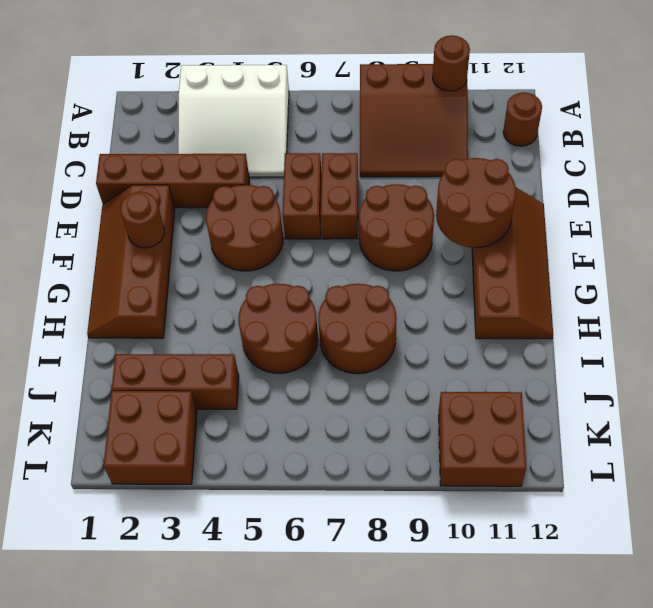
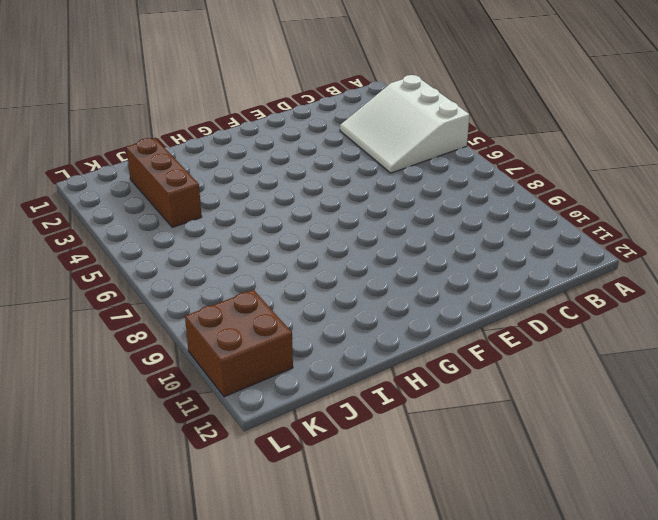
none -> brown 3x3 slope [360,64,468,177]
none -> brown 1x1 round brick [503,92,542,146]
none -> brown 1x4 brick [96,154,249,208]

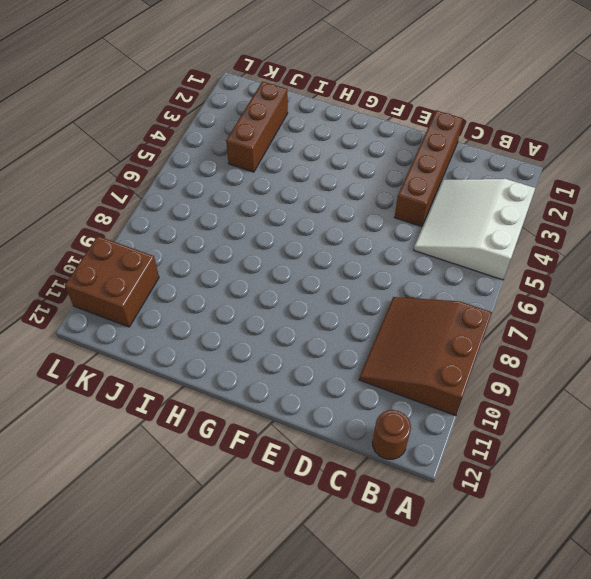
none -> brown 1x2 brick [282,153,322,239]
none -> brown 1x2 brick [321,153,358,239]
none -> brown 2x4 slope [87,185,175,338]

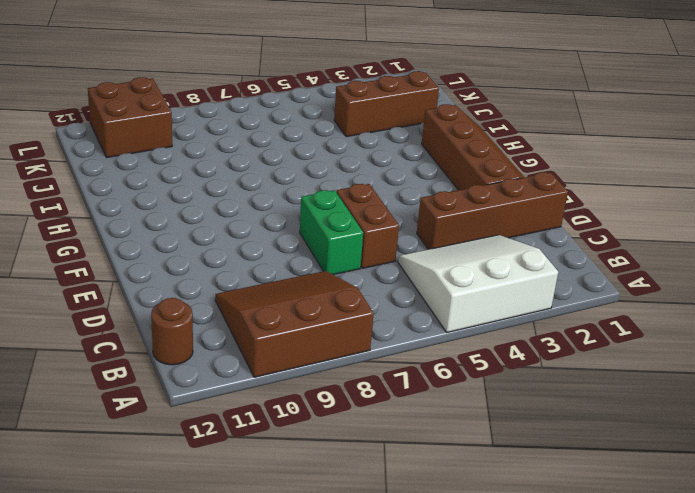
green 1x2 brick [300,190,363,275] -> brown 1x2 brick [321,153,358,239]
none -> brown 2x2 round brick [206,185,283,271]
none -> brown 2x2 round brick [359,184,434,271]
none -> brown 2x4 slope [472,188,553,339]

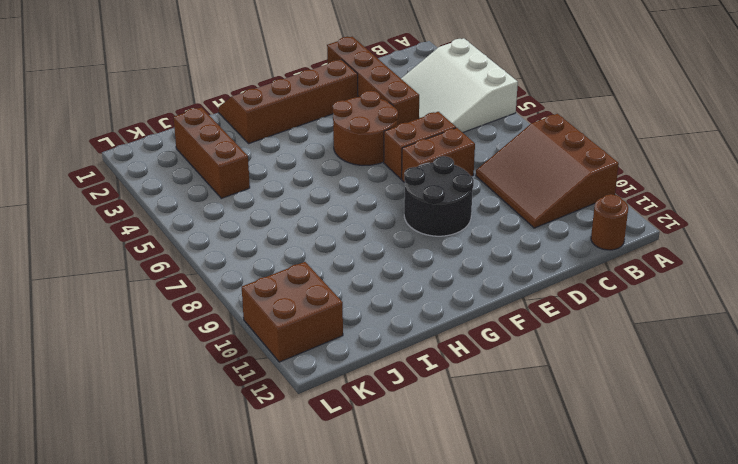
black 2x2 round brick [404,156,474,236] -> brown 2x2 round brick [359,184,434,271]
none -> brown 2x4 slope [472,188,553,339]
none -> brown 2x2 round brick [238,284,318,373]
none -> brown 2x2 round brick [318,284,397,374]

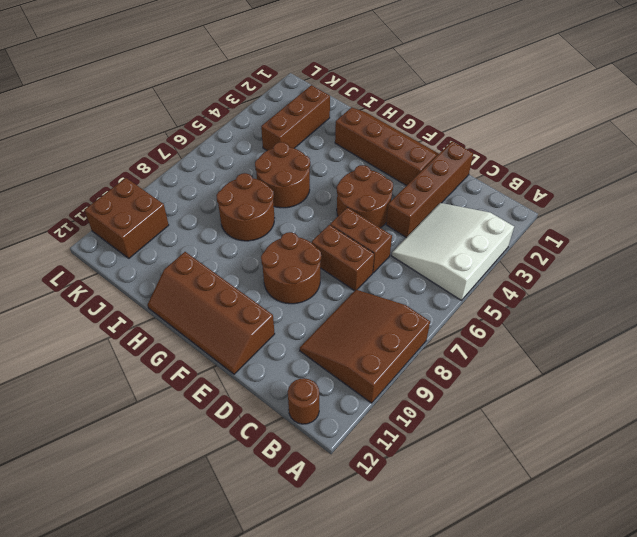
none -> brown 2x2 brick [104,391,197,484]
none -> brown 1x1 round brick [433,35,470,91]
none -> brown 2x2 round brick [436,158,516,248]

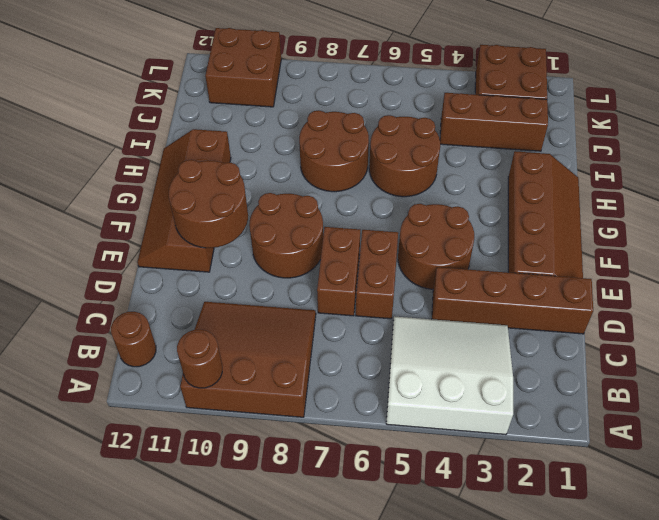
none -> brown 1x1 round brick [120,192,164,248]

